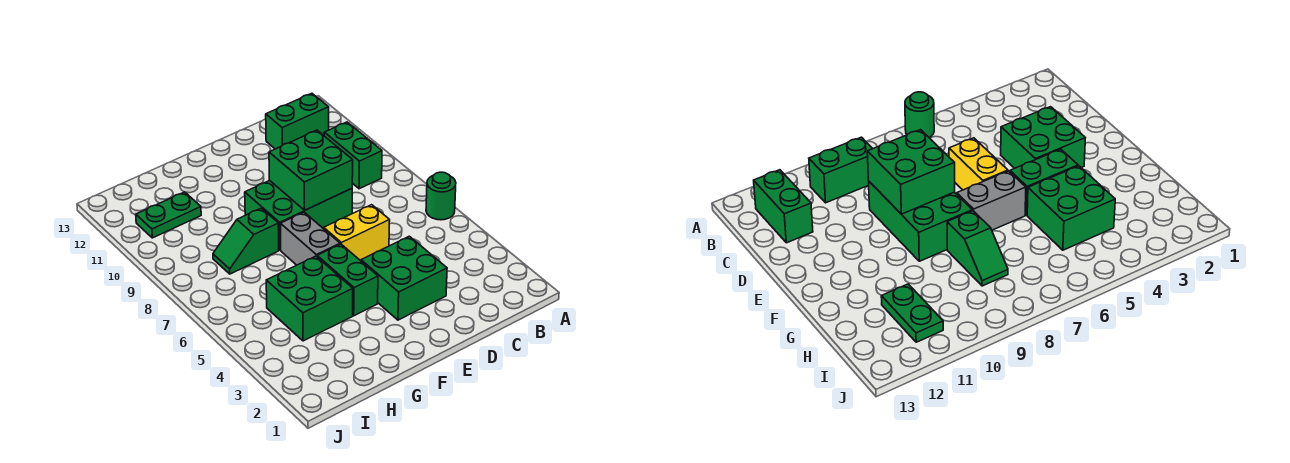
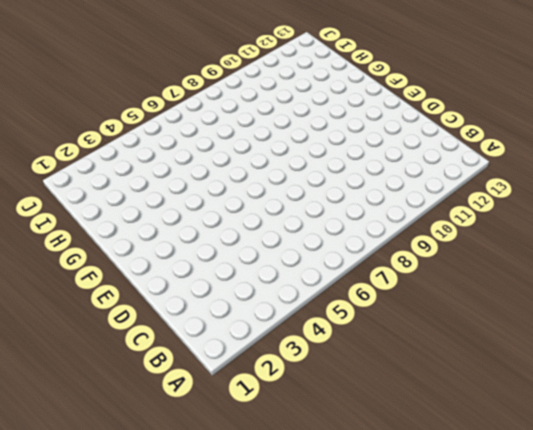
none -> green 1x1 round brick [426,172,456,220]
none -> green 1x2 brick [324,122,382,189]
none -> green 1x2 brick [266,93,329,149]

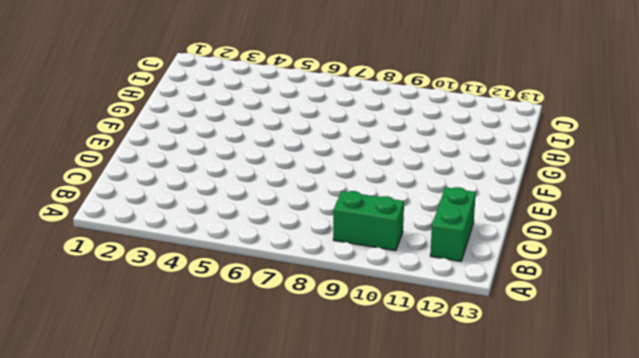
none -> green 1x1 round brick [426,172,456,220]
none -> green 2x2 brick [361,236,447,320]
none -> yellow 1x2 brick [324,205,390,261]

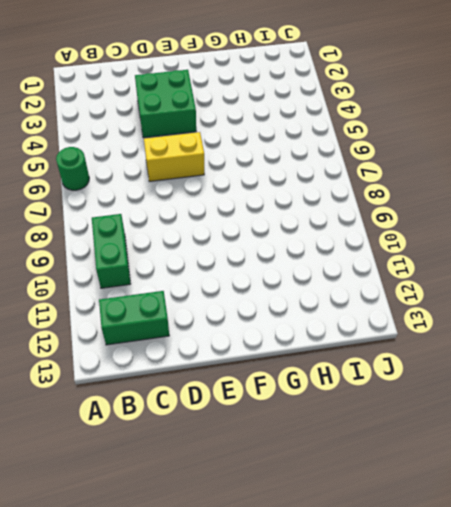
none -> green 2x3 brick [245,180,352,250]
none -> green 1x2 brick [317,244,378,316]
none -> grey 1x2 brick [280,212,340,265]

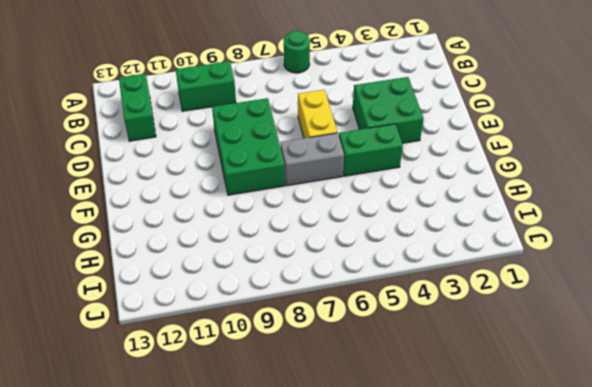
none -> green 2x2 brick [266,256,353,341]
none -> green 1x2 slope [213,208,279,274]
none -> green 1x2 plate [136,192,201,238]

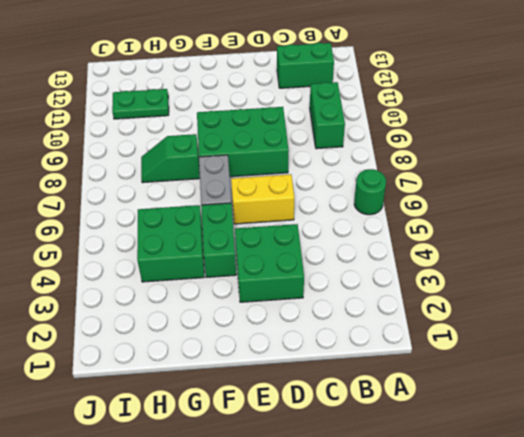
none -> green 2x2 brick [269,130,353,210]

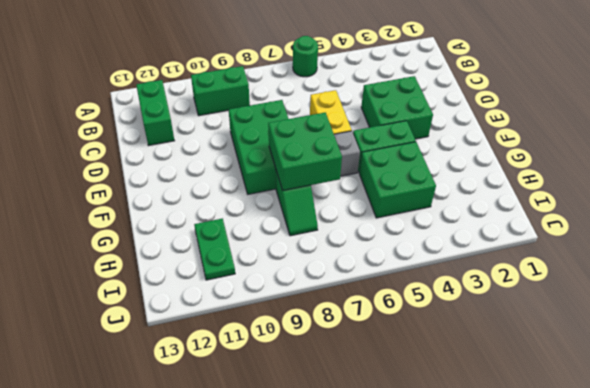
green 2x2 brick [268,113,342,190] -> green 2x2 brick moved to [269,130,353,210]

